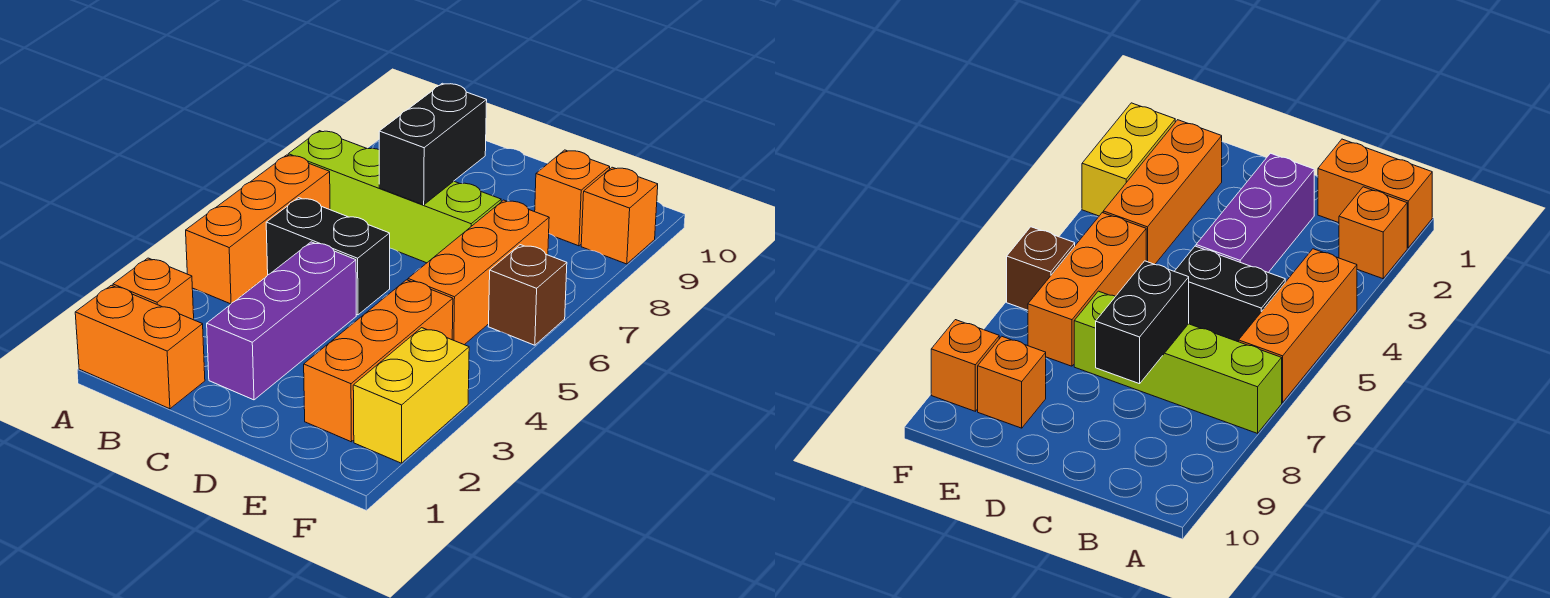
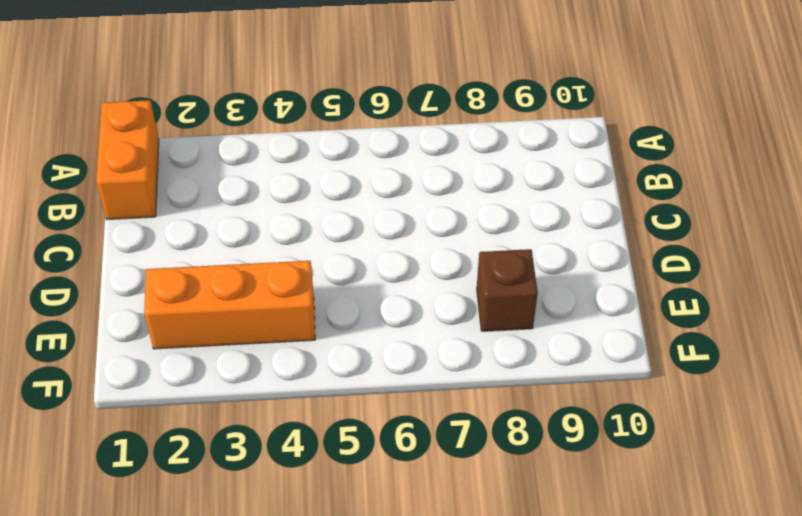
brown 1x1 brick [477,249,538,331] -> brown 1x1 brick moved to [488,245,567,345]
none -> orange 1x1 brick [113,258,194,320]
none -> orange 1x3 brick [186,155,330,304]
none -> lime 1x4 brick [288,131,501,263]

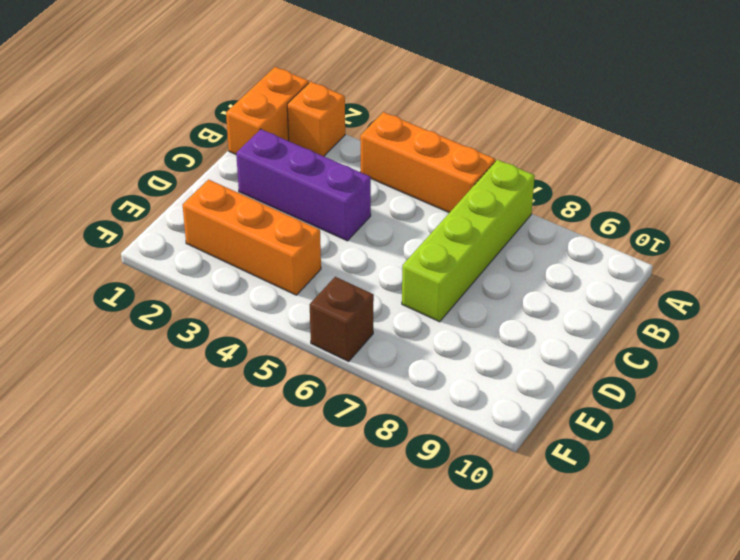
none -> black 1x2 brick [266,198,390,315]
none -> orange 1x3 brick [408,200,549,345]
none -> orange 1x1 brick [535,150,610,246]

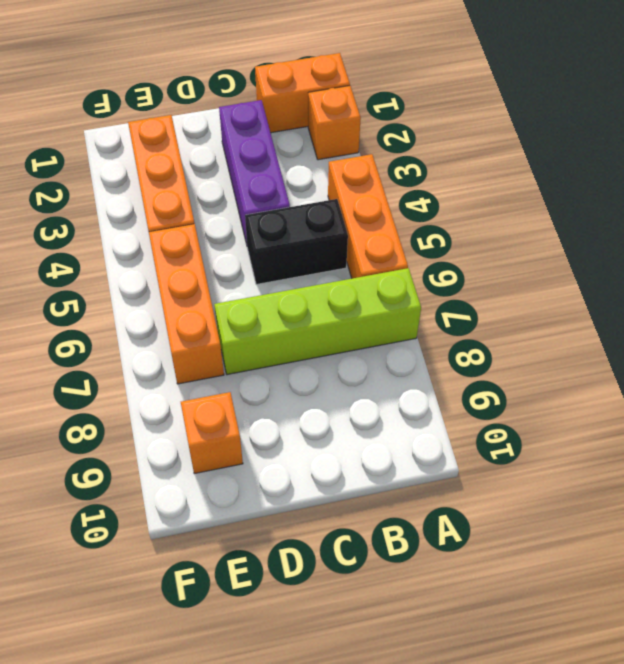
none -> yellow 1x2 brick [353,328,469,463]
none -> brown 1x1 brick [488,245,567,345]
none -> orange 1x1 brick [581,167,658,264]

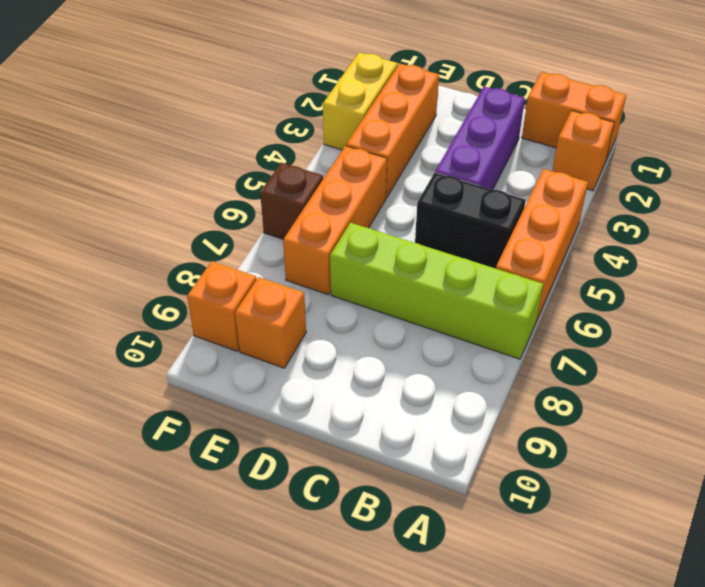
none -> black 1x2 brick [379,83,487,205]

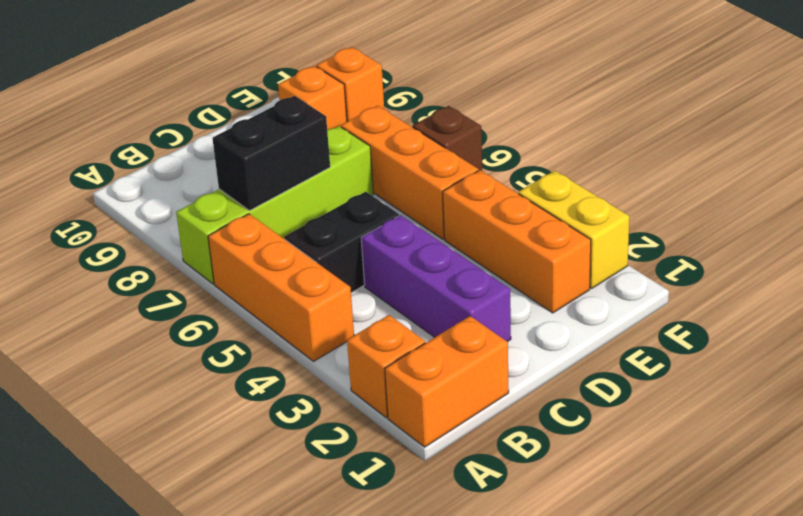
black 1x2 brick [212,96,330,211] -> black 1x2 brick turned to [379,83,487,205]

